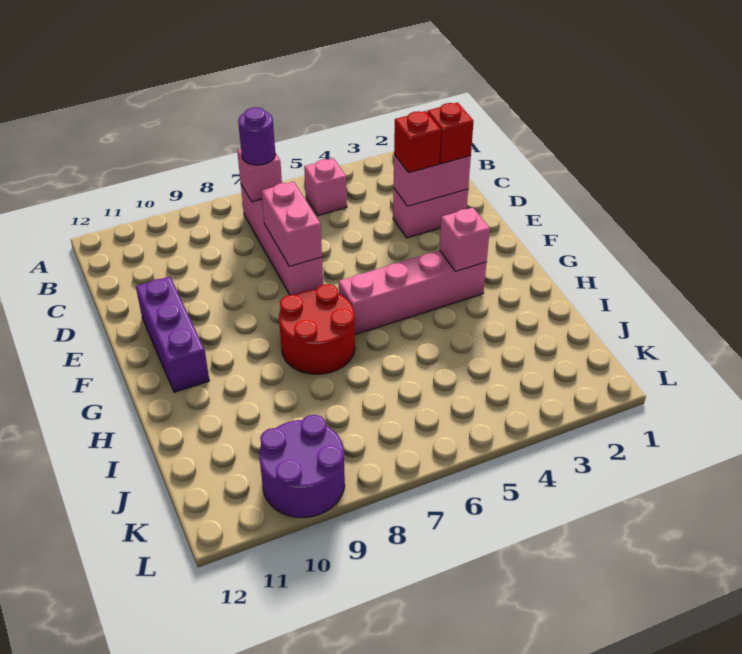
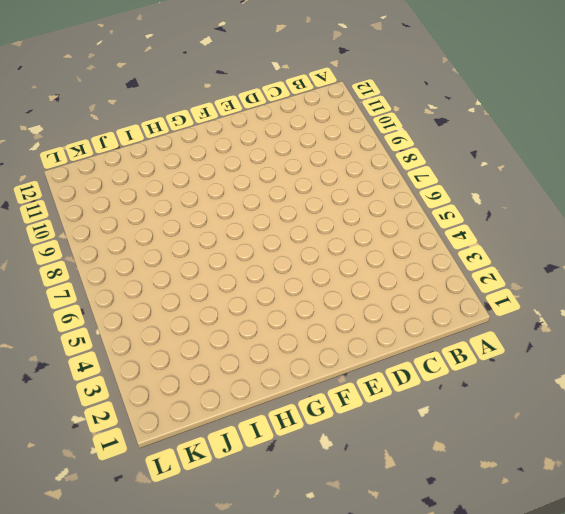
none -> pink 1x1 brick [304,158,347,216]
none -> pink 1x4 brick [241,185,323,295]
none -> pink 1x2 brick [393,189,468,238]

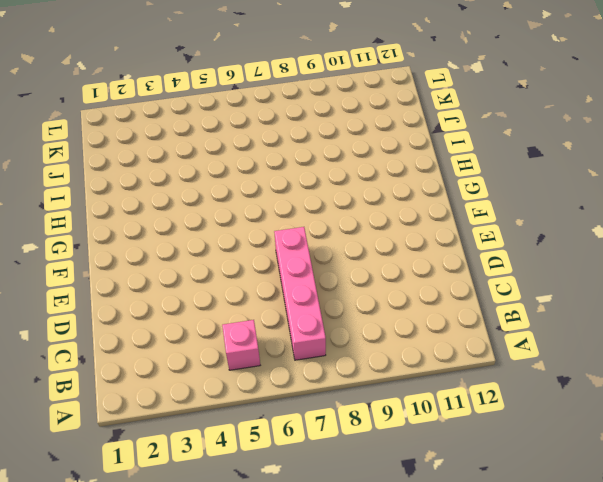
none -> pink 1x2 brick [393,189,468,238]
none -> purple 1x3 brick [136,276,209,392]
none -> pink 1x4 brick [339,250,487,335]

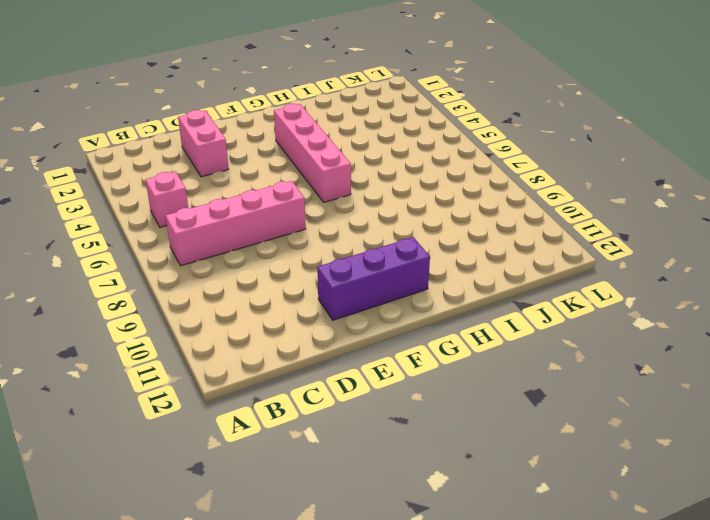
none -> red 2x2 round brick [279,284,355,374]
none -> purple 2x2 round brick [259,415,345,518]
none -> pink 1x1 brick [237,149,282,202]

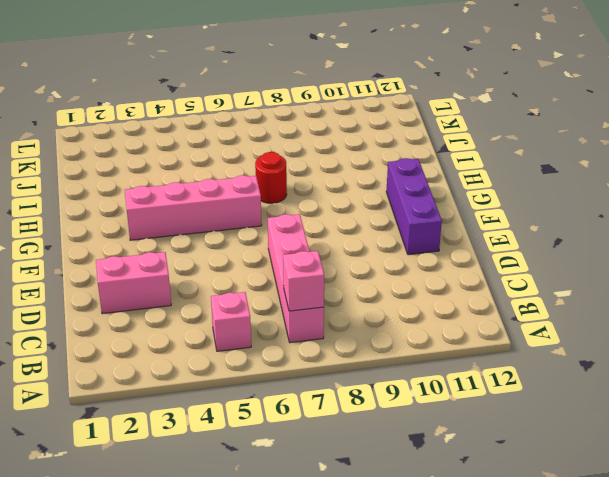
red 1x1 round brick [255,152,287,203] -> red 2x2 round brick [279,284,355,374]
none -> purple 2x2 round brick [259,415,345,518]
none -> pink 1x2 brick [394,155,471,206]
none -> pink 1x2 brick [261,182,322,266]

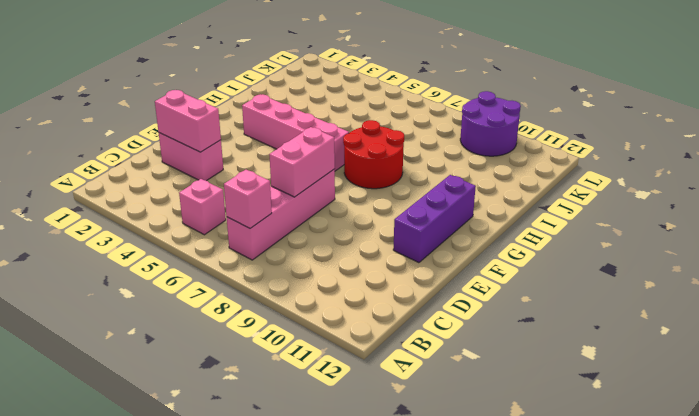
none -> pink 1x1 brick [440,207,490,271]
none -> purple 1x1 round brick [238,107,275,165]
none -> red 1x1 brick [427,103,474,164]

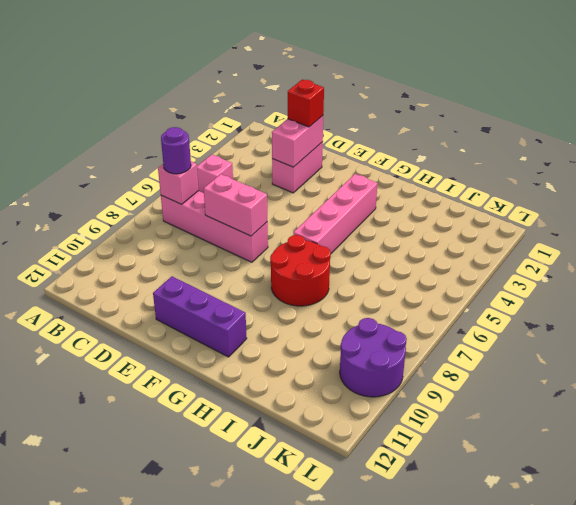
none -> pink 1x1 brick [440,207,490,271]
none -> red 1x1 brick [394,111,441,173]

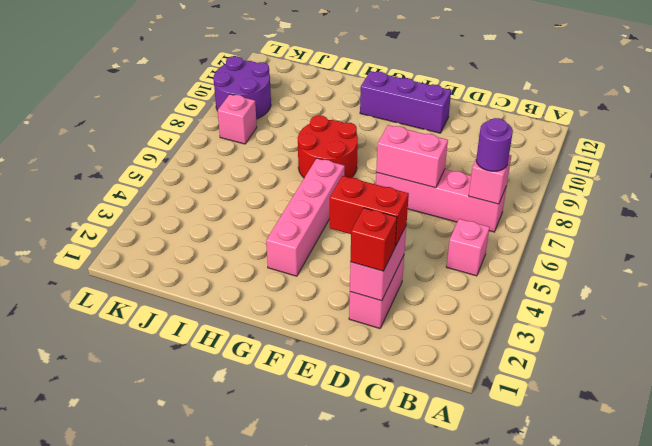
red 1x2 brick [330,176,409,247] -> red 1x1 brick [394,111,441,173]
pink 1x1 brick [218,94,257,144] -> pink 1x1 brick moved to [440,207,490,271]

